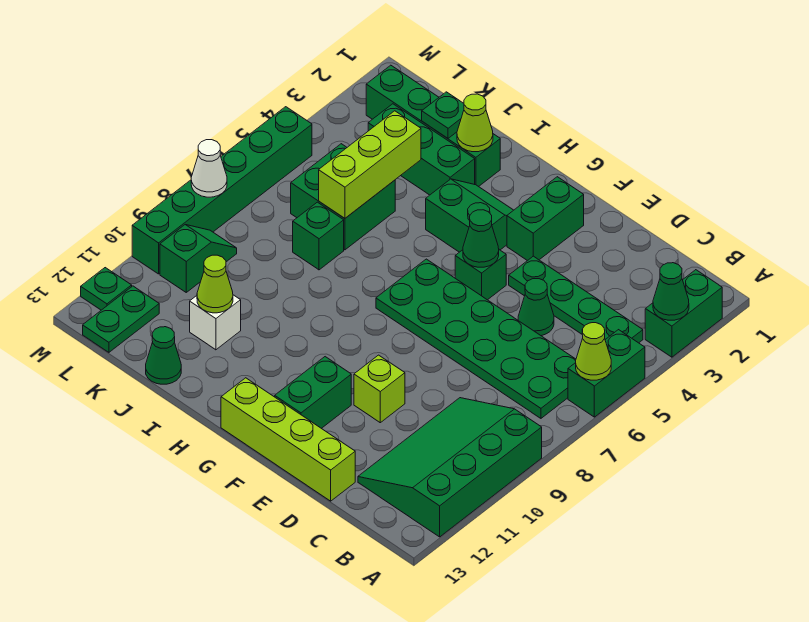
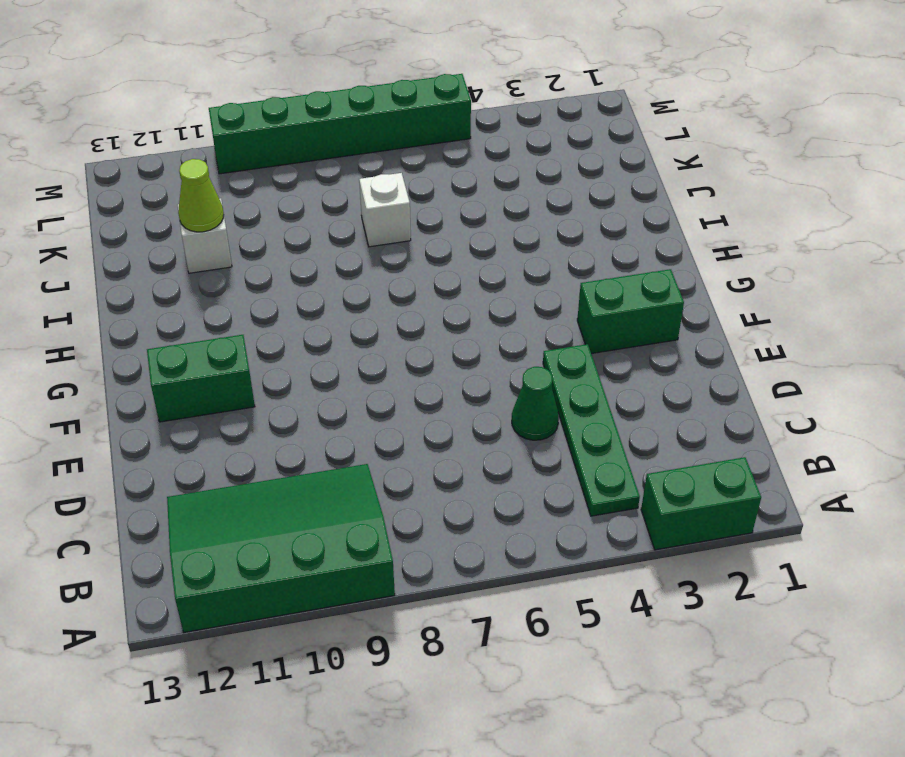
white 1x1 brick [359,173,411,247] -> green 1x1 brick [293,202,344,270]
none -> green 1x2 brick [568,330,645,417]
none -> green 2x6 plate [376,259,576,418]
none -> lime 1x4 brick [221,378,355,501]
none -> lime 1x1 brick [354,355,405,423]

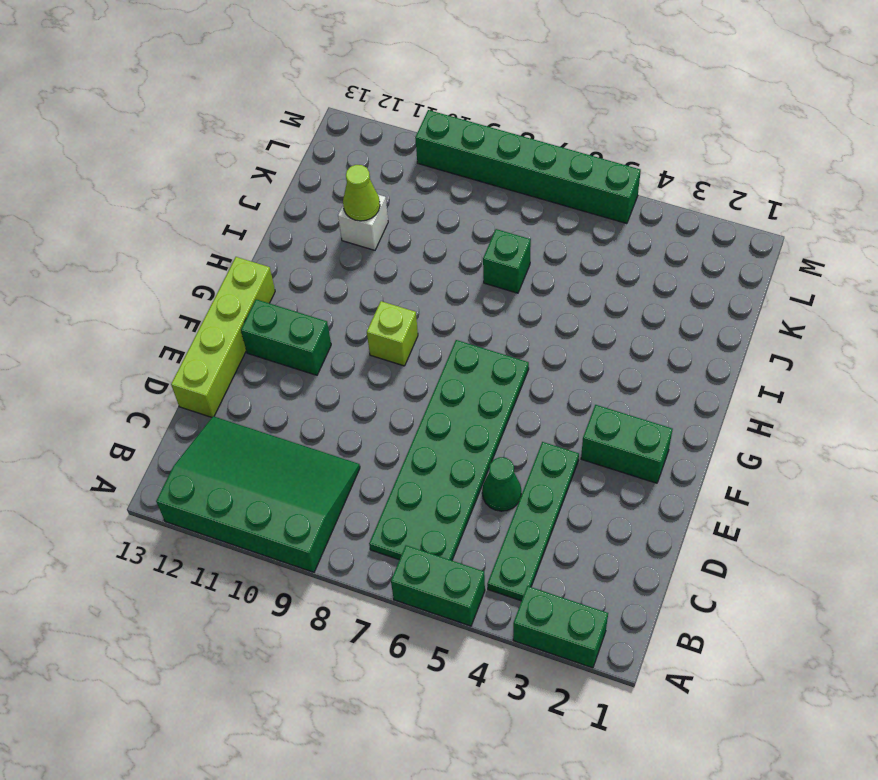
lime 1x1 brick [367,301,418,366] -> lime 1x1 brick moved to [354,355,405,423]
none -> green 1x1 brick [455,250,506,300]
none -> green 2x2 slope [426,179,513,252]
none -> green 1x4 brick [366,65,500,187]
none -> green 1x3 brick [368,104,475,195]

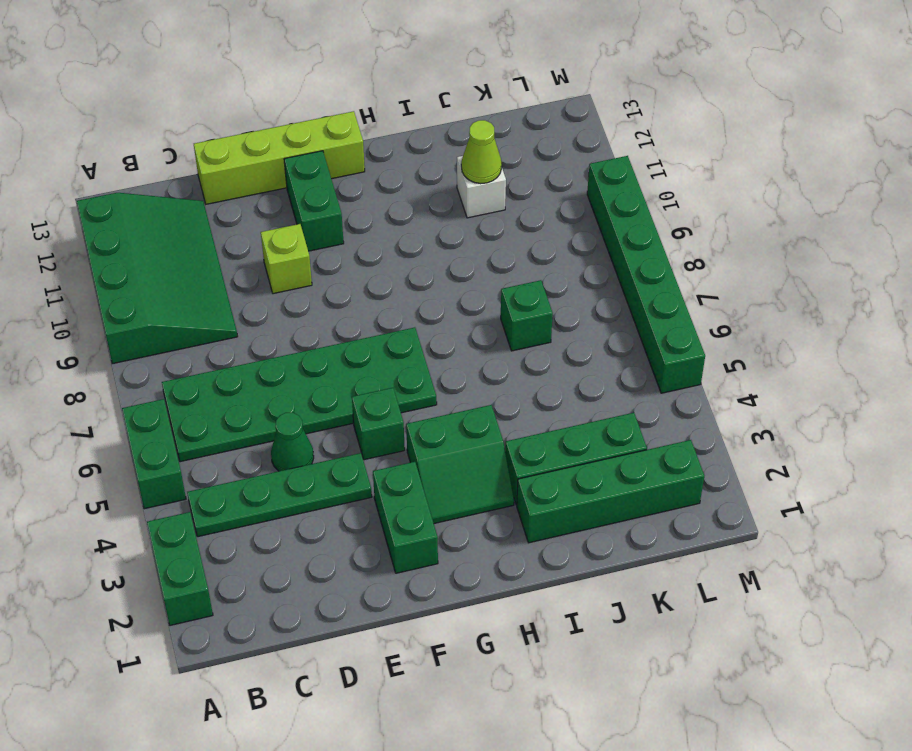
none -> green 2x2 brick [291,144,395,250]
none -> green 1x1 cone [146,327,181,384]
none -> green 1x2 slope [160,225,237,292]
none -> green 1x2 plate [83,286,159,352]

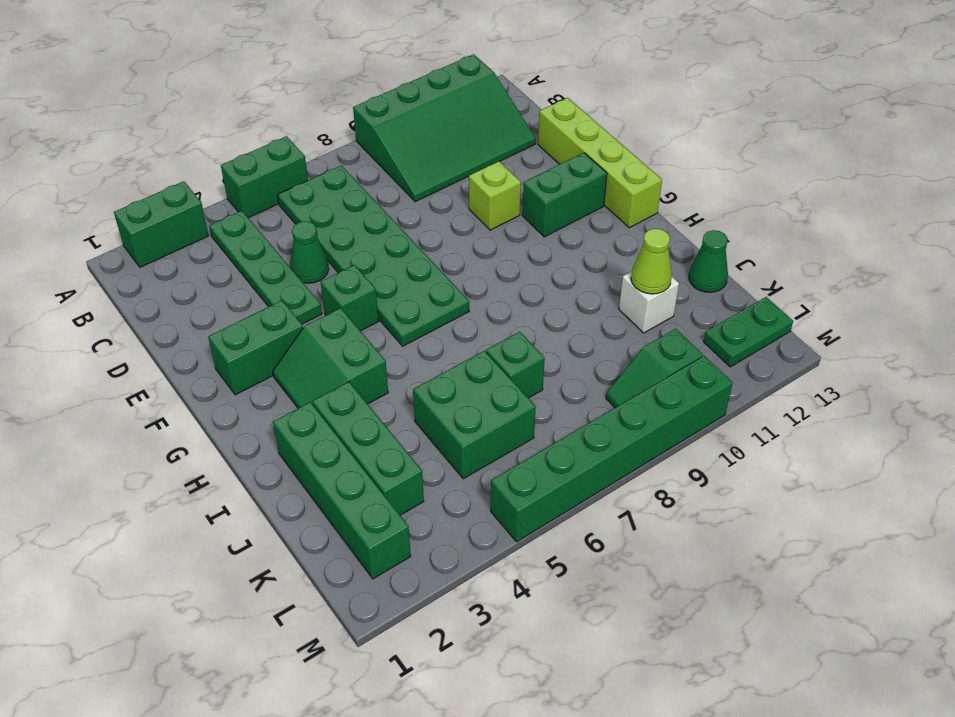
none -> green 1x1 plate [81,268,132,310]
none -> green 1x1 cone [653,263,689,320]
none -> lime 1x1 cone [576,323,611,380]
none -> green 1x1 cone [463,210,499,267]

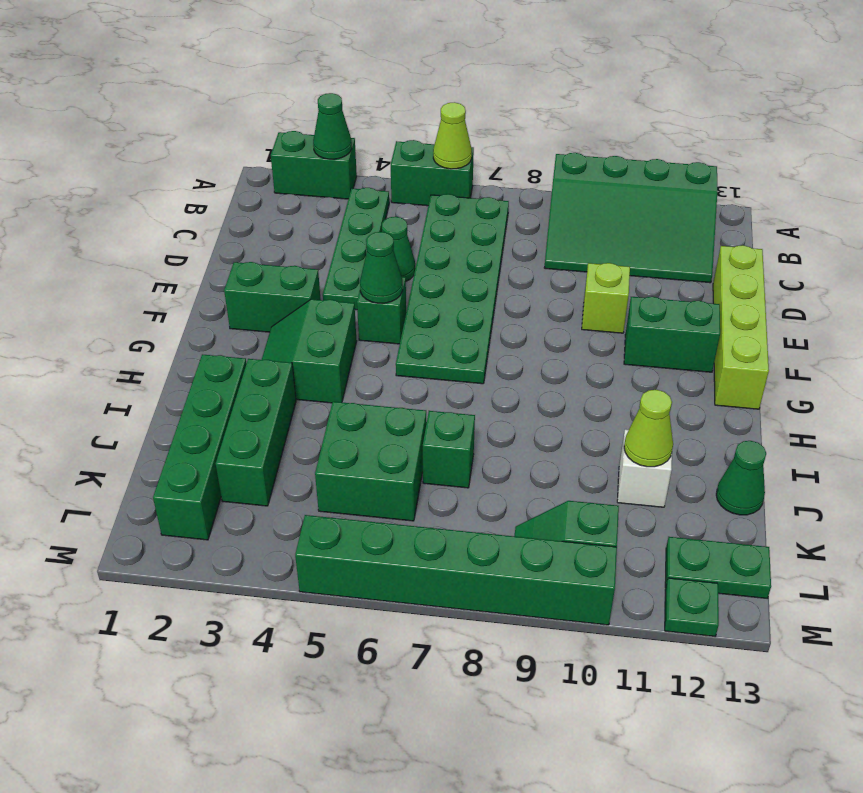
none -> lime 1x1 cone [457,94,493,152]
none -> green 1x1 plate [422,92,464,138]
none -> lime 1x3 brick [319,111,421,218]
none -> white 1x1 cone [191,140,227,197]

